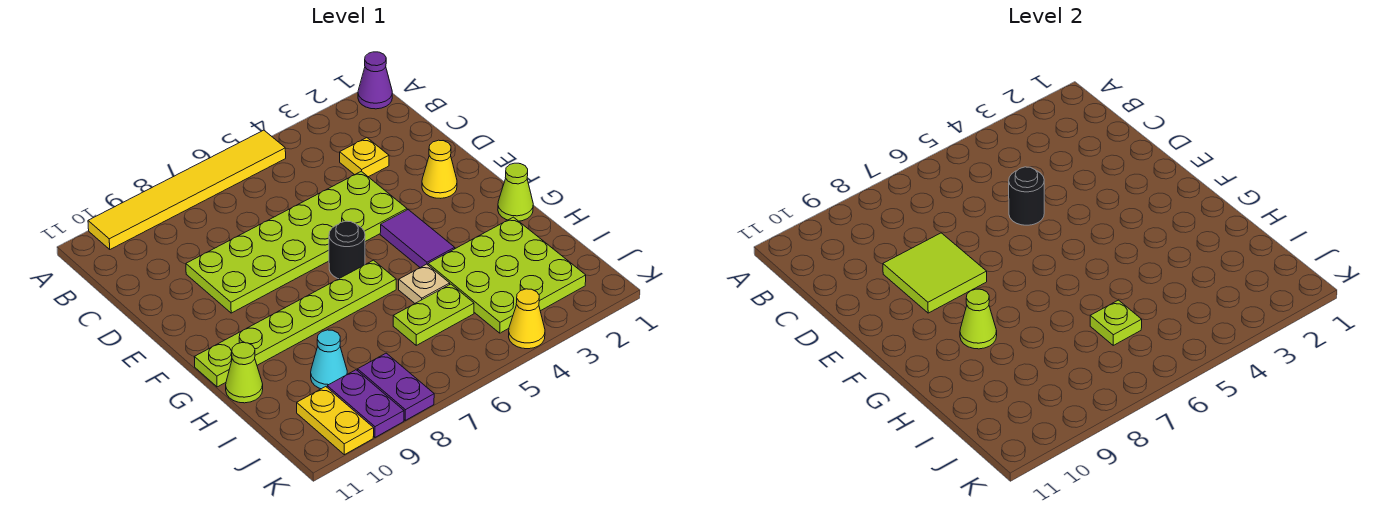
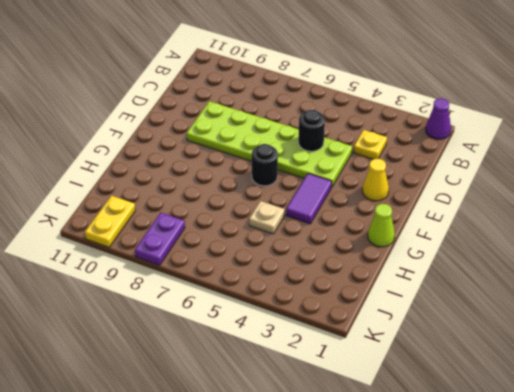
none -> yellow 1x6 tile [88,130,286,249]
none -> lime 1x6 plate [194,260,396,387]
none -> lime 3x3 plate [428,217,586,333]

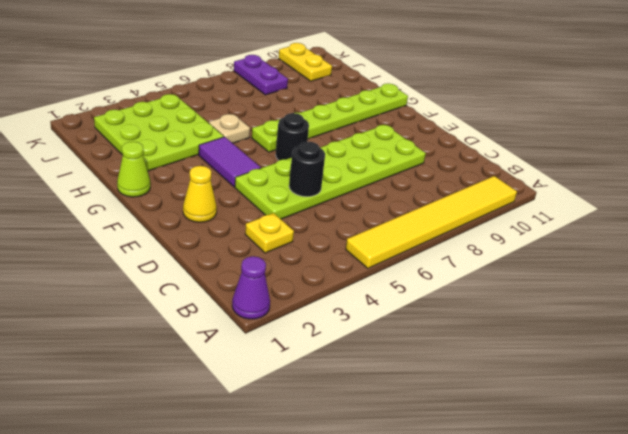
none -> lime 1x1 cone [226,343,263,403]
none -> lime 1x2 plate [393,284,474,345]
none -> cyan 1x1 cone [311,330,347,389]

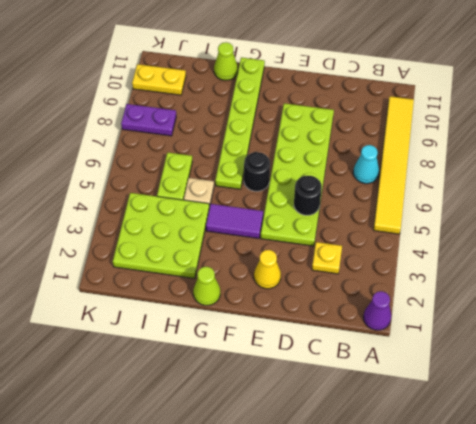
cyan 1x1 cone [353,145,379,184] -> cyan 1x1 cone moved to [311,330,347,389]
none -> purple 1x2 plate [327,370,404,437]
none -> yellow 1x1 cone [509,289,545,349]
none -> lime 2x2 tile [883,233,987,313]

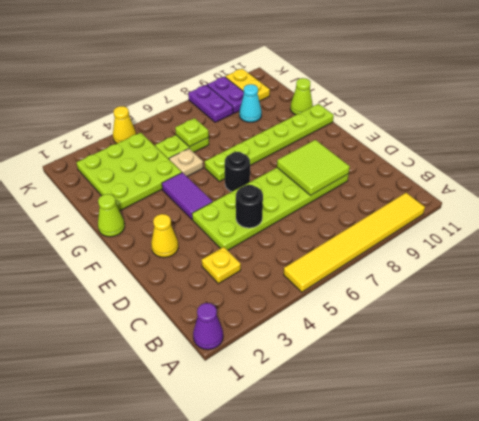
none -> lime 1x1 cone [960,289,997,349]

